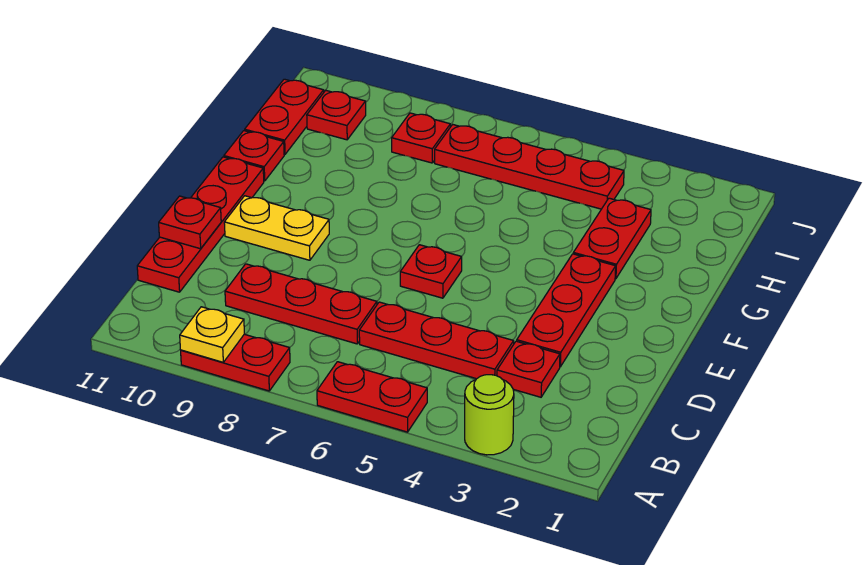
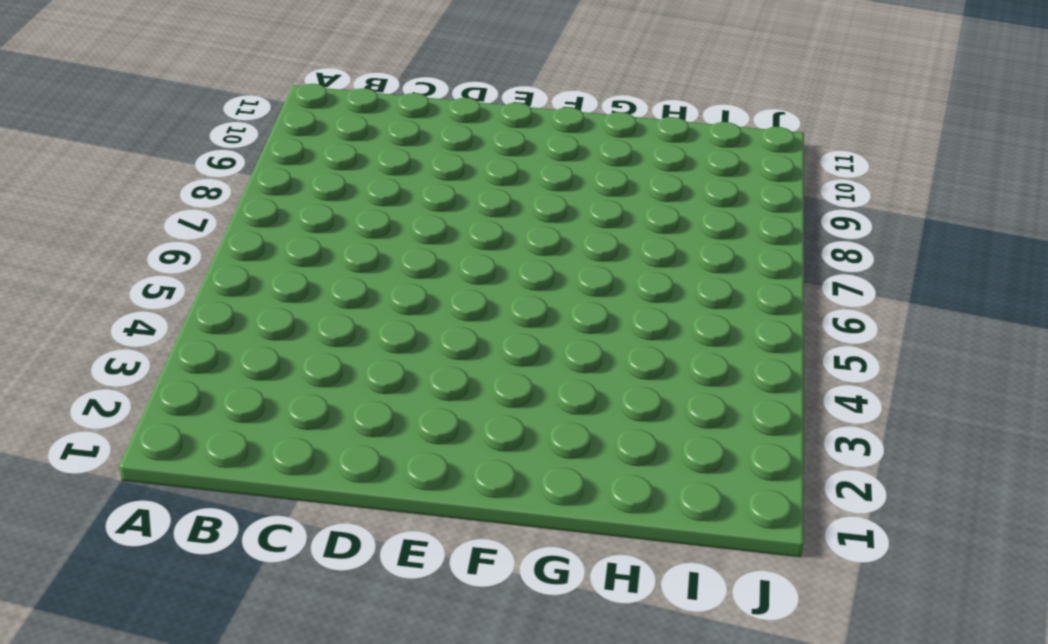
none -> lime 1x1 round brick [465,375,514,455]
none -> red 1x2 plate [317,362,427,432]
none -> red 1x2 plate [181,334,290,391]

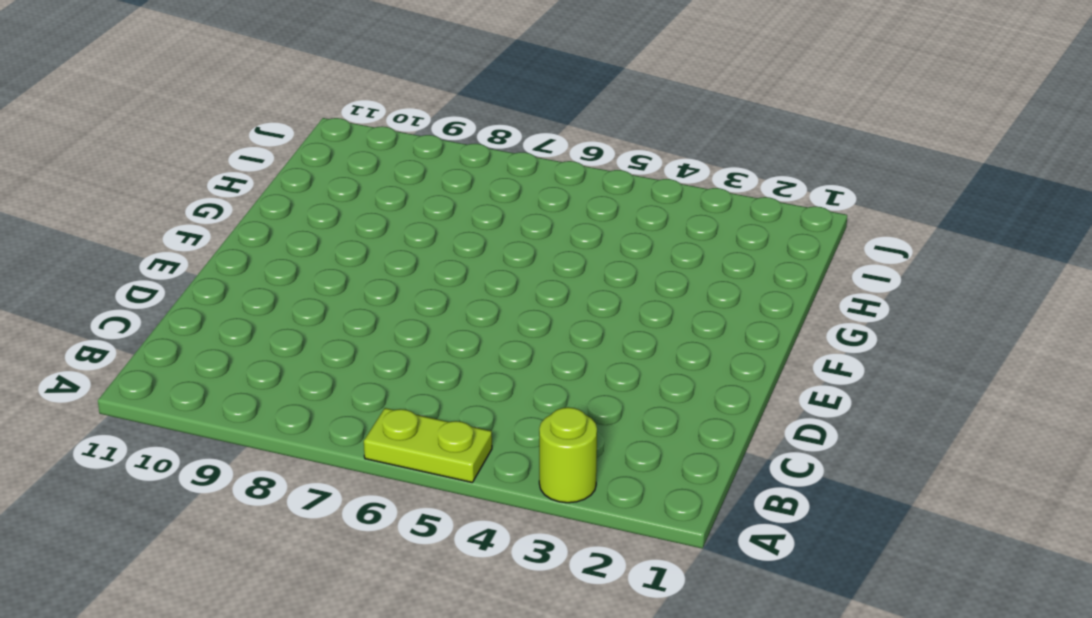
lime 1x2 plate [364,408,492,482] -> red 1x2 plate [317,362,427,432]
none -> red 1x2 plate [181,334,290,391]
none -> red 1x1 plate [497,341,560,397]
none -> red 1x3 plate [359,302,514,379]

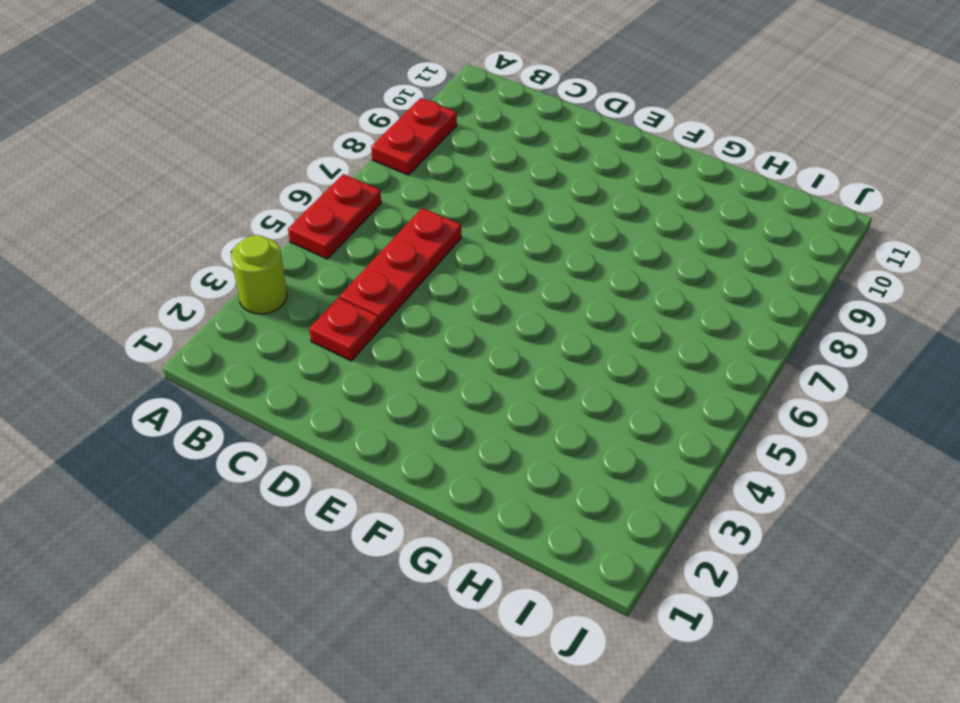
none -> red 1x3 plate [225,264,377,344]
none -> red 1x4 plate [137,157,264,292]
none -> red 1x3 plate [517,254,616,367]

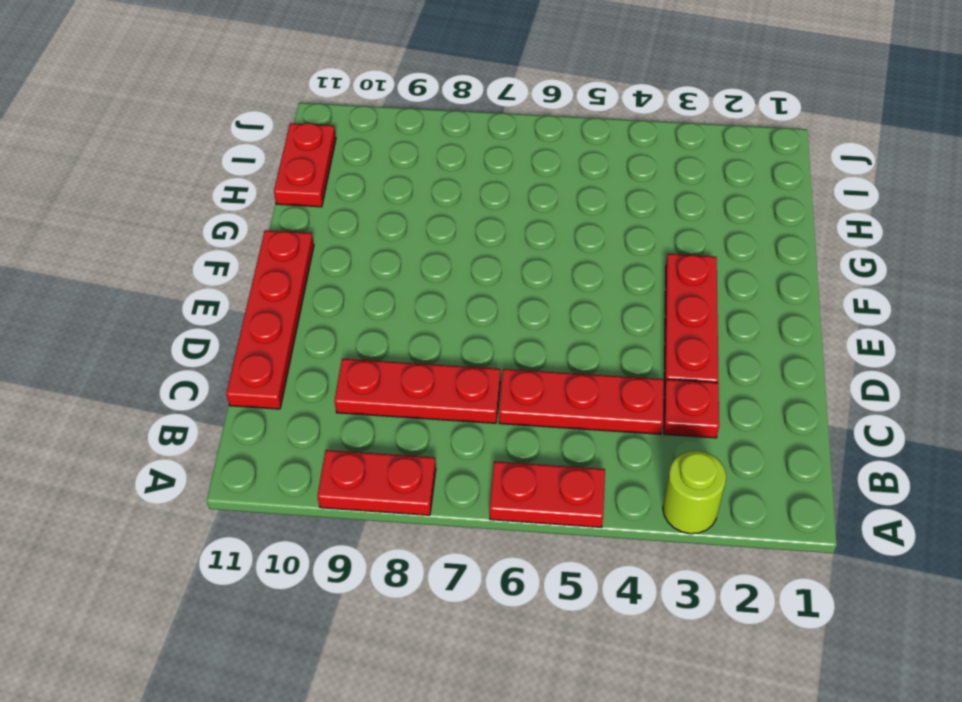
none -> red 1x1 plate [400,245,462,298]
none -> yellow 1x2 plate [224,196,329,260]
none -> red 1x2 plate [573,198,651,279]

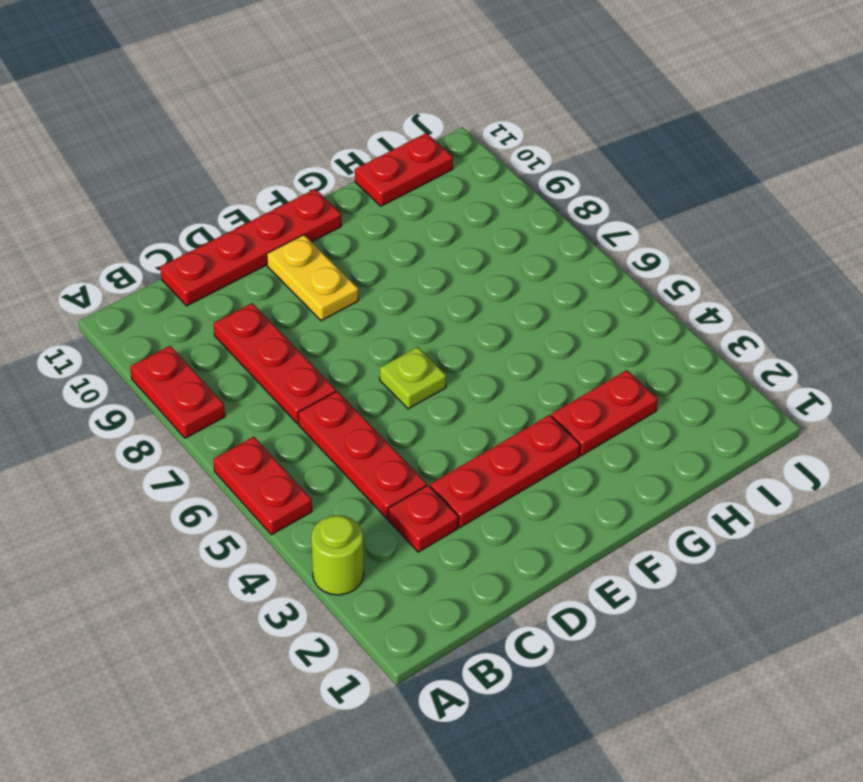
lime 1x1 plate [380,347,446,409] -> red 1x1 plate [400,245,462,298]
none -> red 1x1 plate [224,131,284,181]
none -> red 1x4 plate [435,124,624,209]
none -> red 1x1 plate [392,113,450,163]

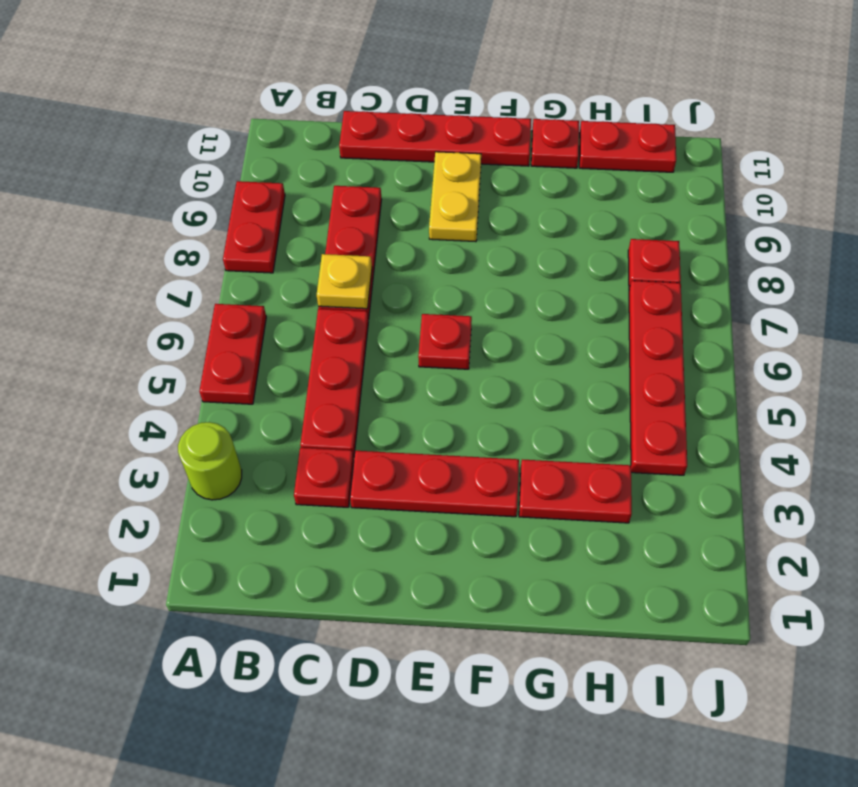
yellow 1x1 plate [317,254,372,309] -> yellow 1x1 plate moved to [180,307,244,362]
none -> red 1x1 plate [307,90,366,140]
none -> red 1x1 plate [159,196,221,249]

